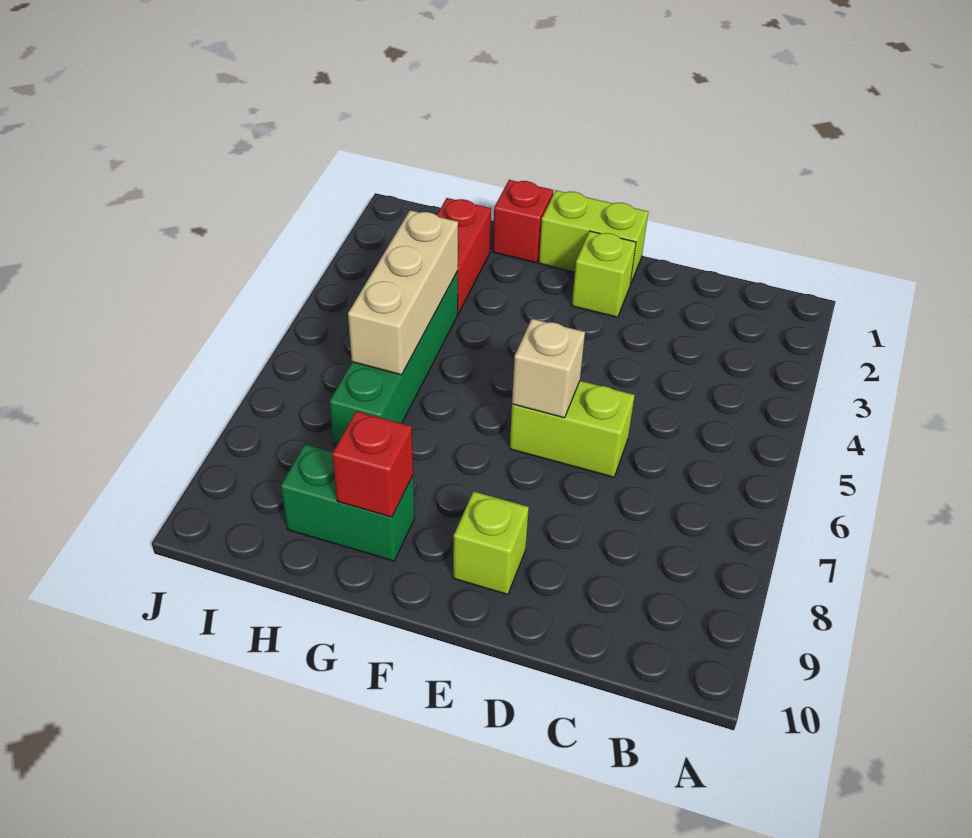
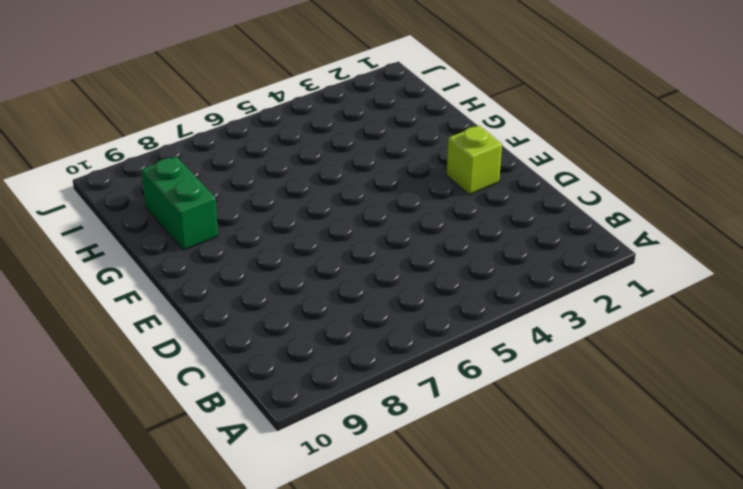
none -> lime 1x2 brick [510,381,635,477]
none -> lime 1x2 brick [539,191,648,285]

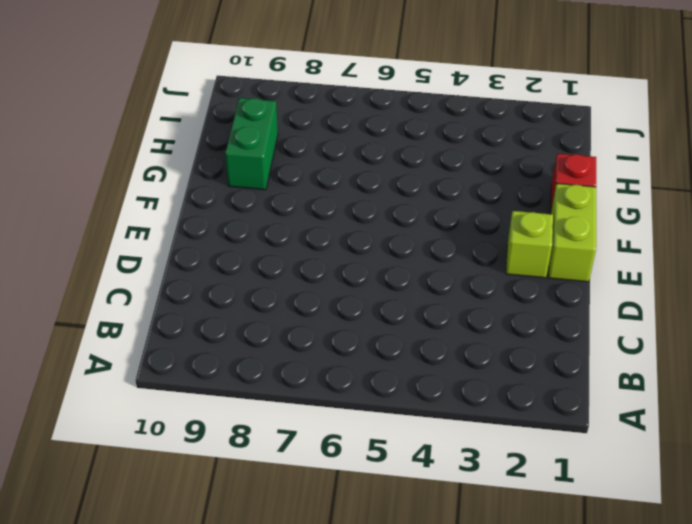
none -> lime 1x2 brick [510,381,635,477]
none -> lime 1x1 brick [453,491,529,595]

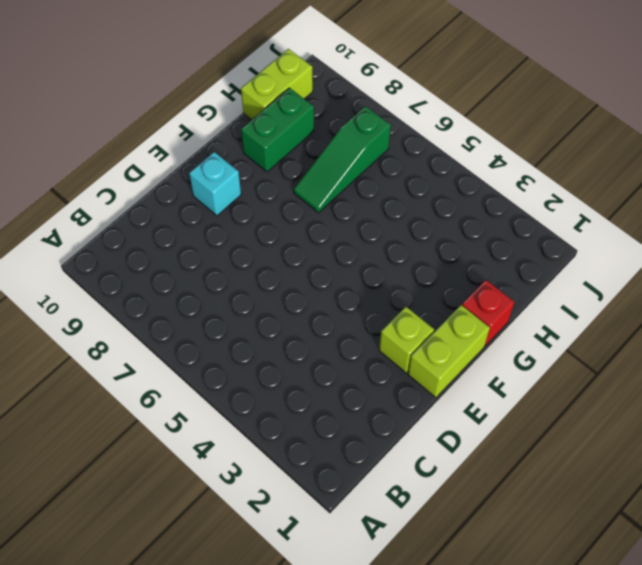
cyan 1x1 brick [189,152,241,216] -> lime 1x1 brick [453,491,529,595]
green 1x3 slope [294,106,391,213] -> green 1x4 brick [329,271,458,446]
lime 1x2 brick [241,49,313,120] -> lime 1x2 brick moved to [510,381,635,477]
none -> red 1x2 brick [437,198,491,314]
none -> tan 1x1 brick [512,319,585,418]

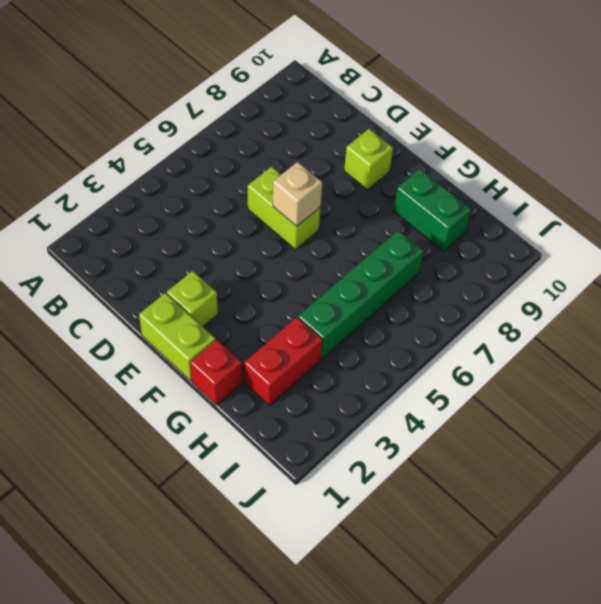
none -> red 1x1 brick [332,411,413,517]
none -> tan 1x3 brick [348,210,458,375]

